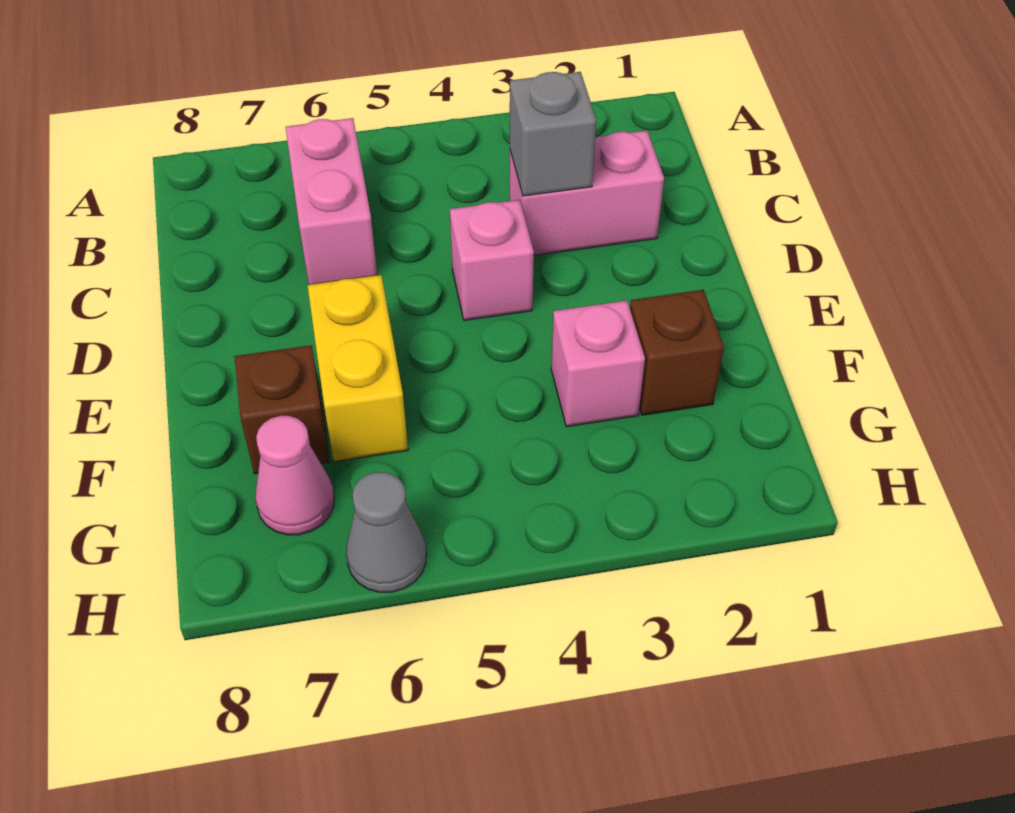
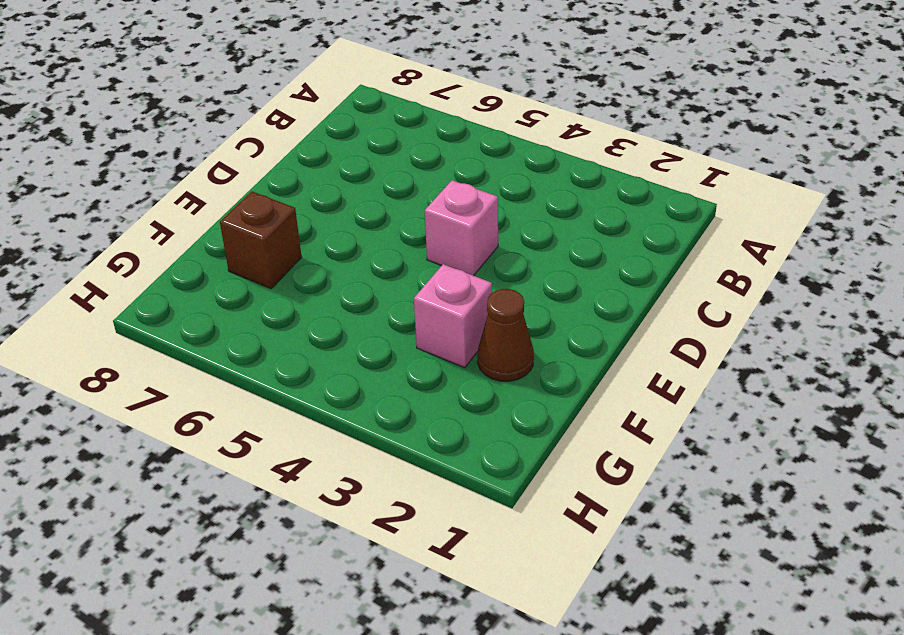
brown 1x1 cone [478,289,534,381] -> brown 1x1 brick [630,290,724,415]
none -> pink 1x2 brick [286,118,377,285]
none -> pink 1x2 brick [510,131,664,255]

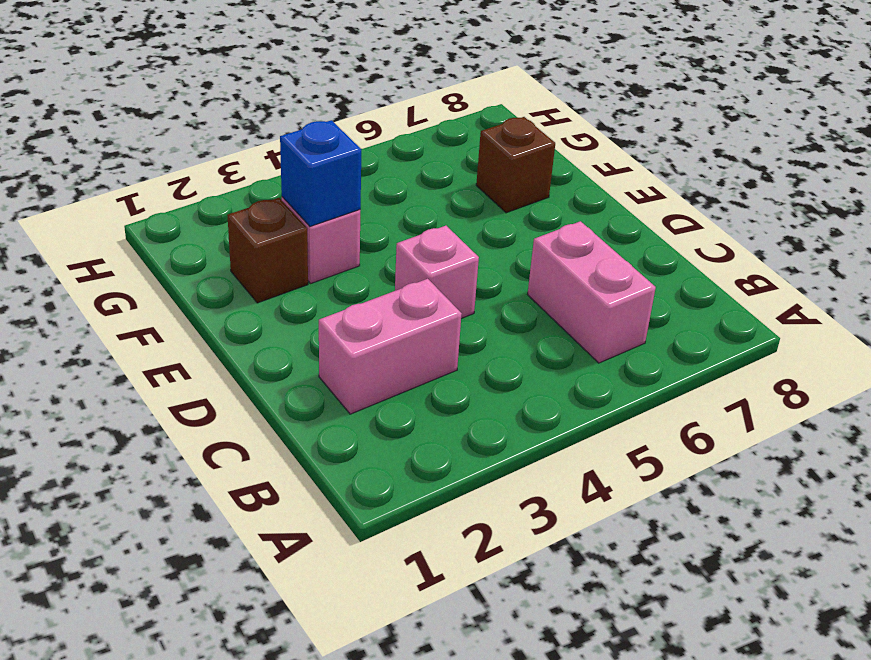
blue 1x1 brick [280,120,361,226] -> none
none -> yellow 1x2 brick [307,275,408,462]
none -> pink 1x1 cone [255,416,334,535]

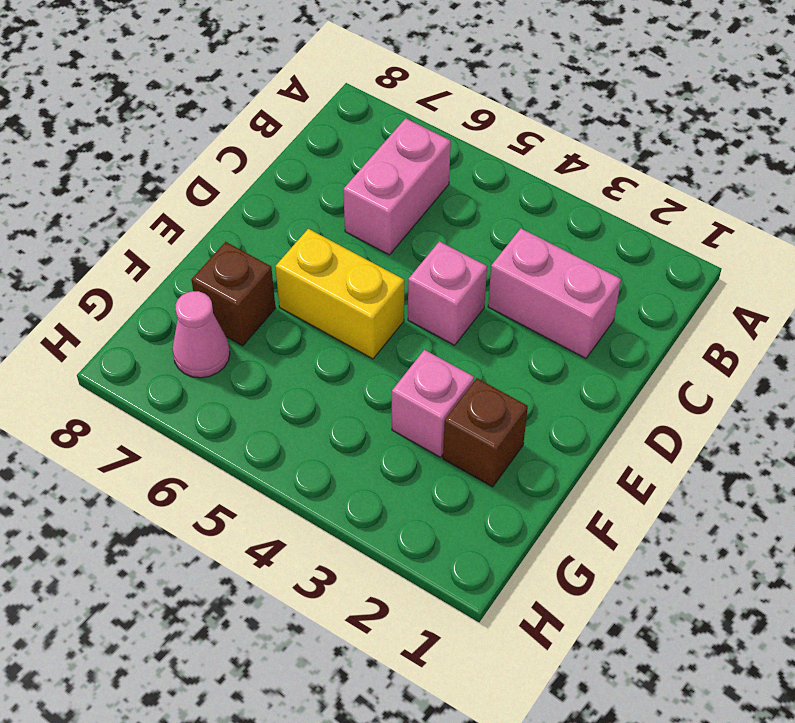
yellow 1x2 brick [275,229,404,359] -> yellow 1x2 brick turned to [307,275,408,462]
none -> grey 1x1 cone [346,472,426,592]
none -> grey 1x1 brick [510,72,596,196]

